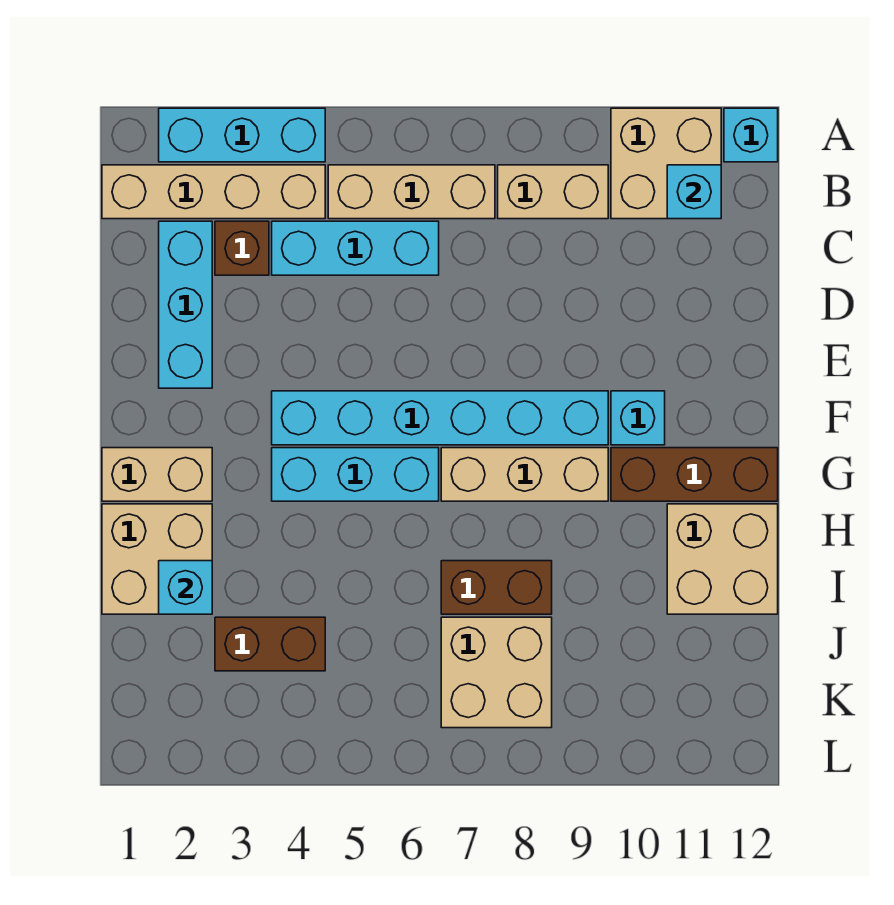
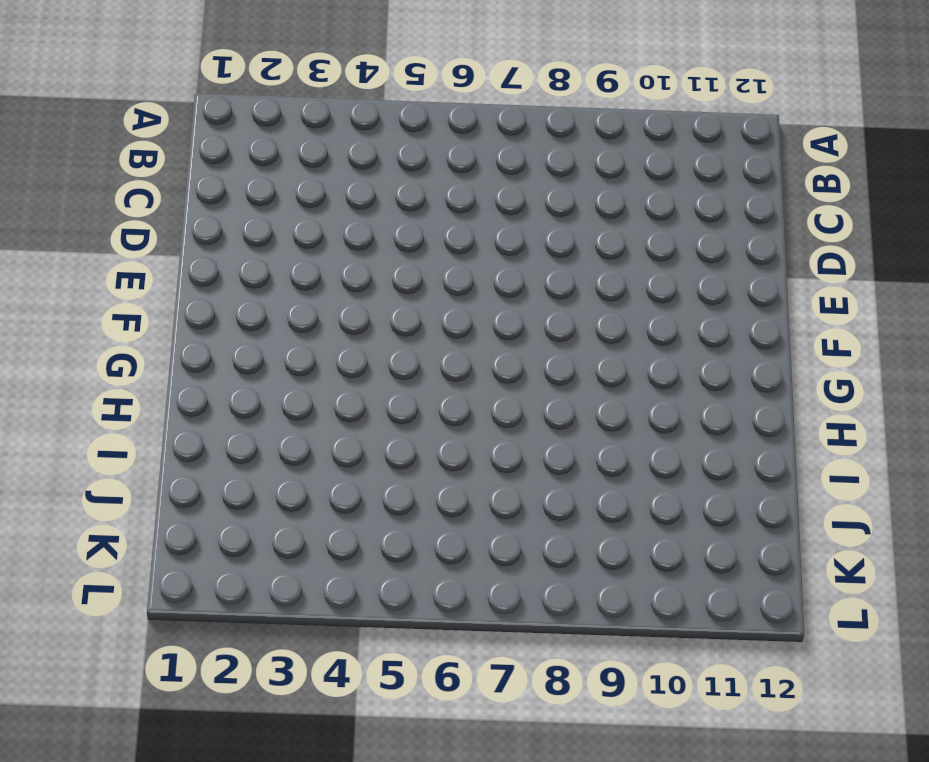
none -> cyan 1x3 brick [159,108,325,162]
none -> tan 2x2 brick [611,108,721,219]
none -> cyan 1x1 brick [724,108,778,162]

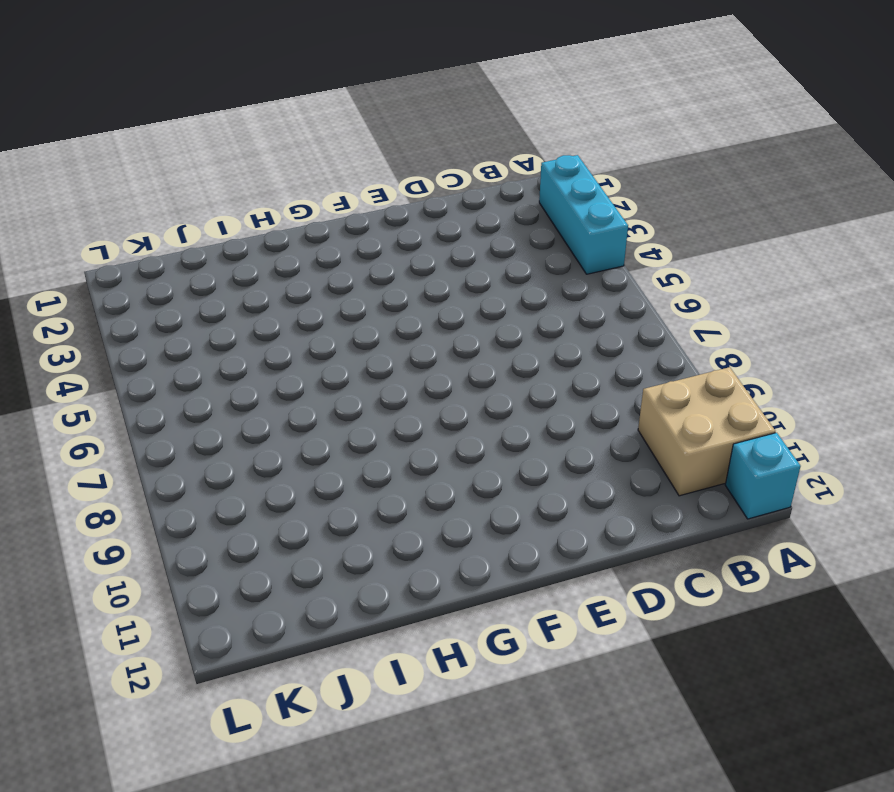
none -> tan 1x4 brick [102,165,325,219]
none -> tan 1x3 brick [328,165,495,219]
none -> tan 1x2 brick [498,165,608,219]

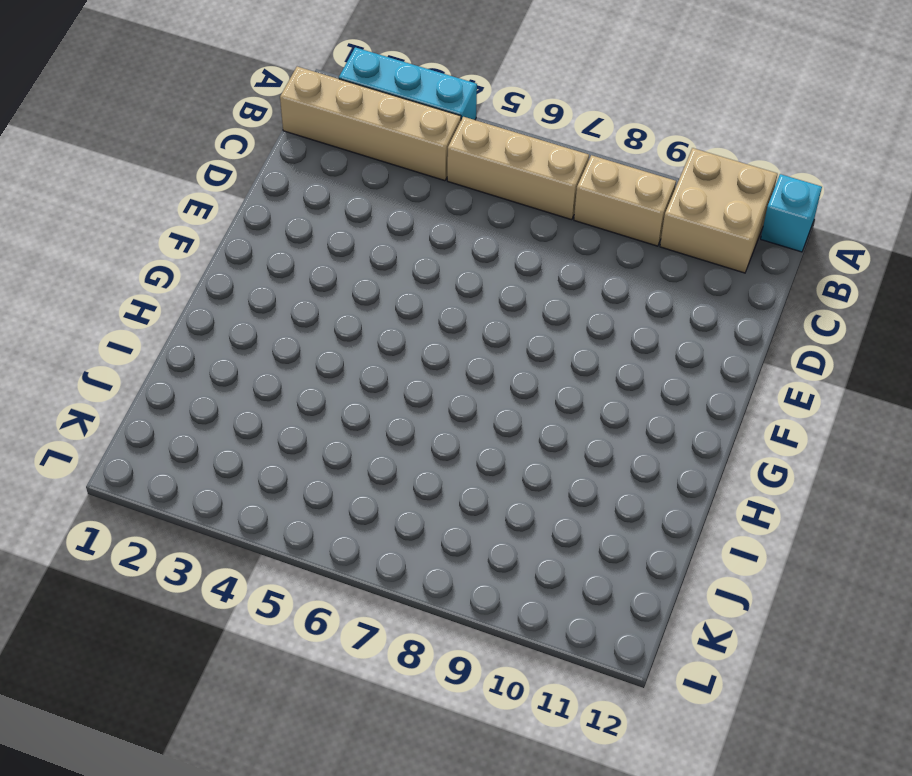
none -> cyan 1x3 brick [159,221,212,388]
none -> brown 1x1 brick [215,221,269,275]
none -> cyan 1x3 brick [272,221,439,275]

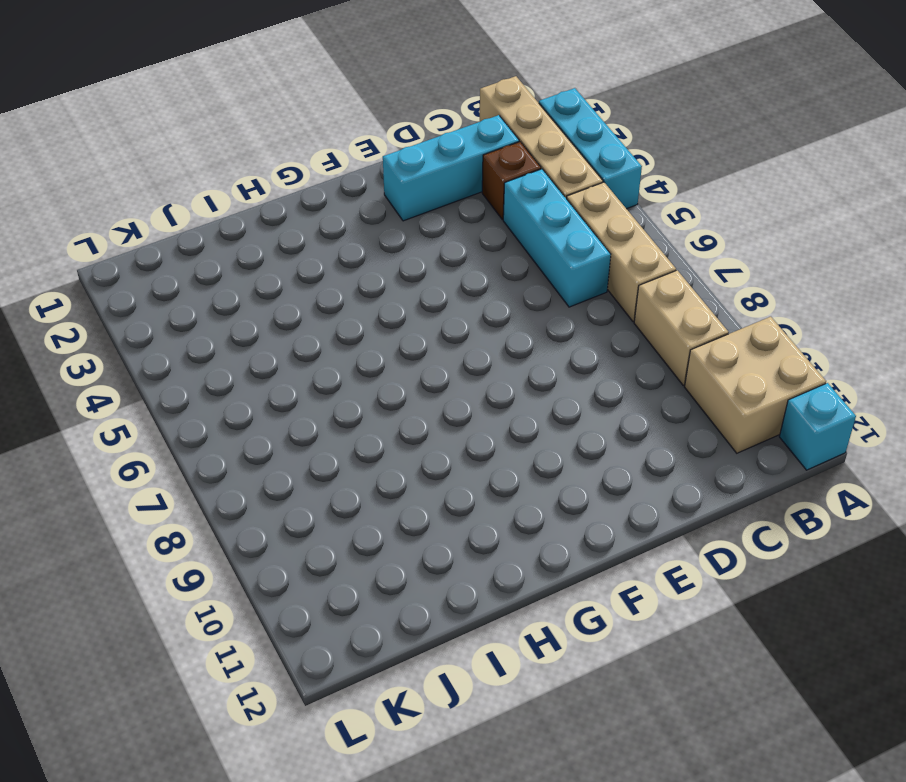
none -> cyan 1x6 brick [272,391,608,445]
none -> cyan 1x1 brick [611,391,665,445]
none -> tan 1x2 brick [102,448,212,501]

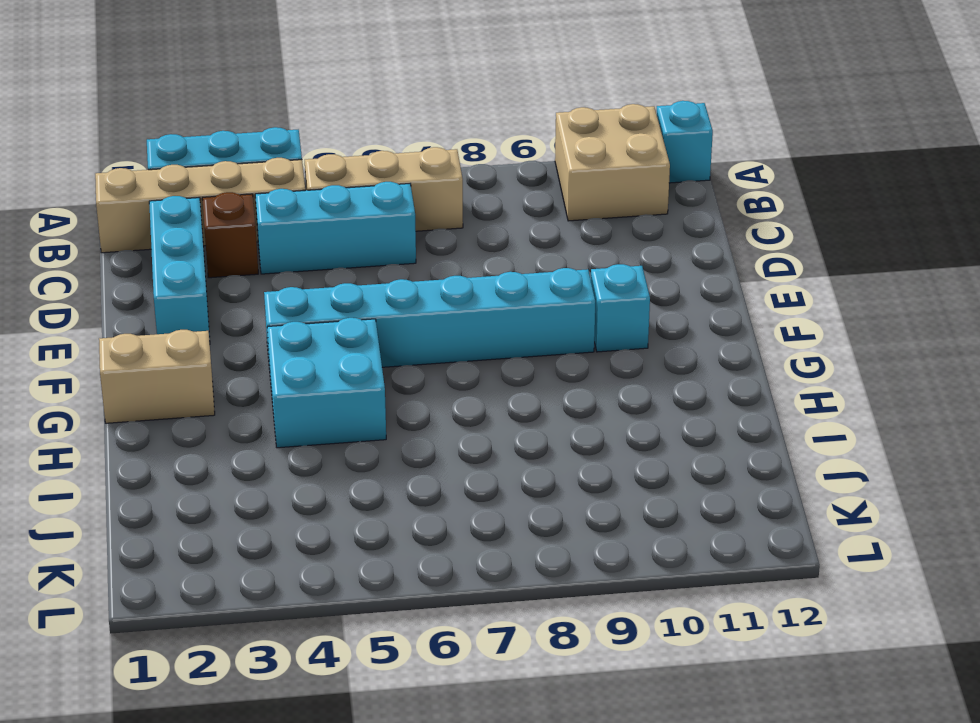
cyan 2x2 brick [267,318,386,448] -> cyan 1x3 brick [272,448,439,501]
none -> tan 1x2 brick [498,165,608,219]
none -> tan 1x3 brick [441,448,608,501]
none -> brown 1x3 brick [611,448,778,501]

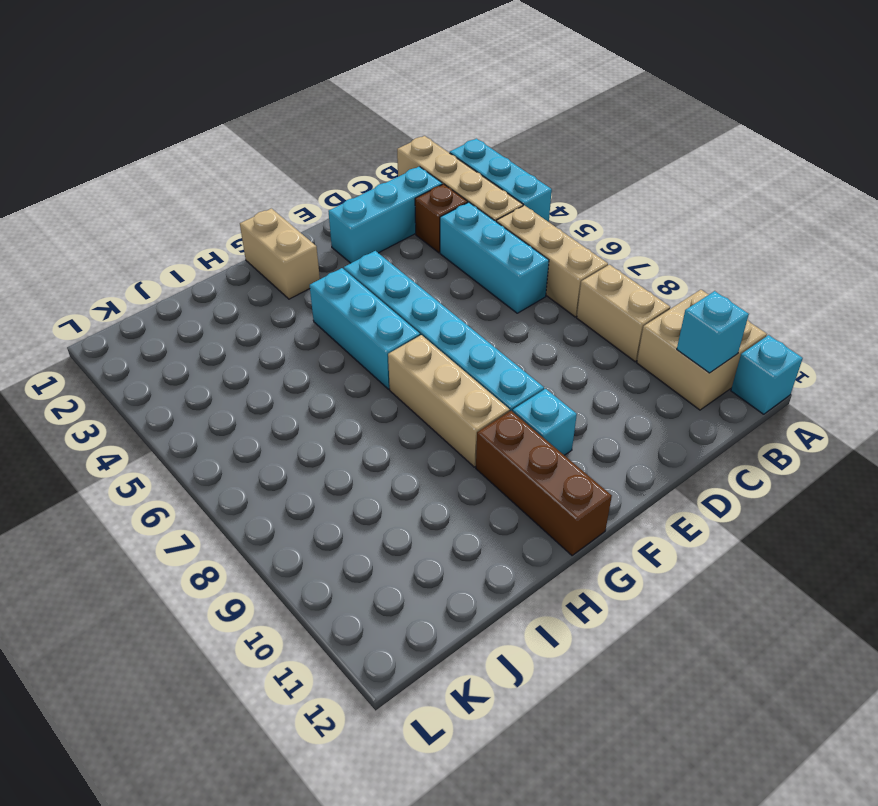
none -> tan 2x2 brick [102,504,212,614]
none -> tan 2x2 brick [667,504,778,614]
none -> brown 1x2 brick [441,561,552,614]

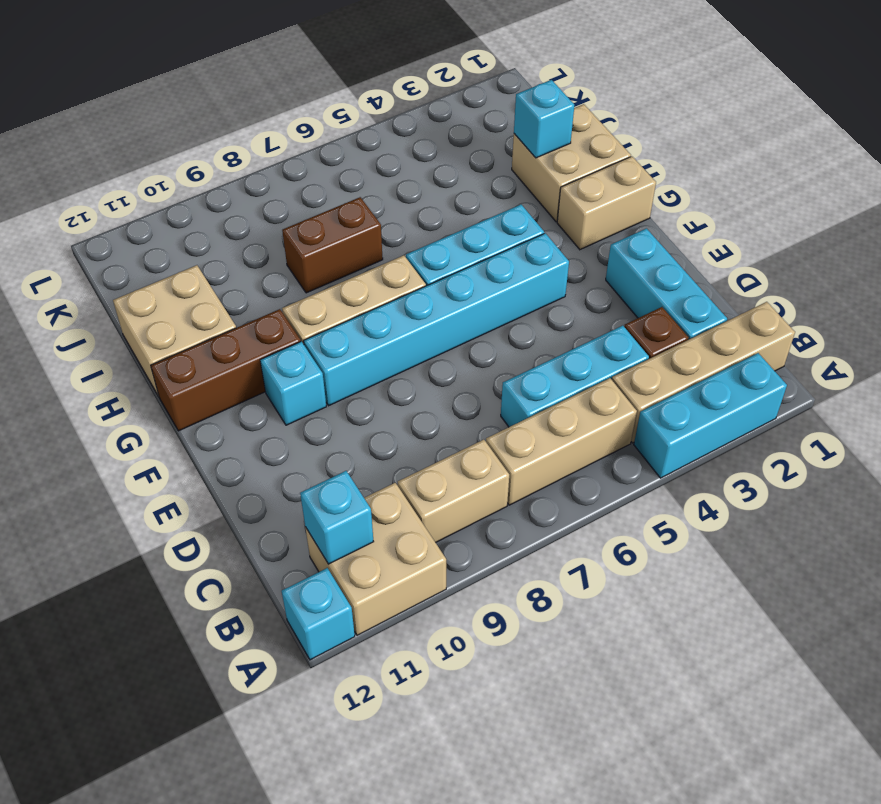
none -> brown 1x2 brick [215,617,325,671]
none -> tan 2x2 brick [441,617,552,728]

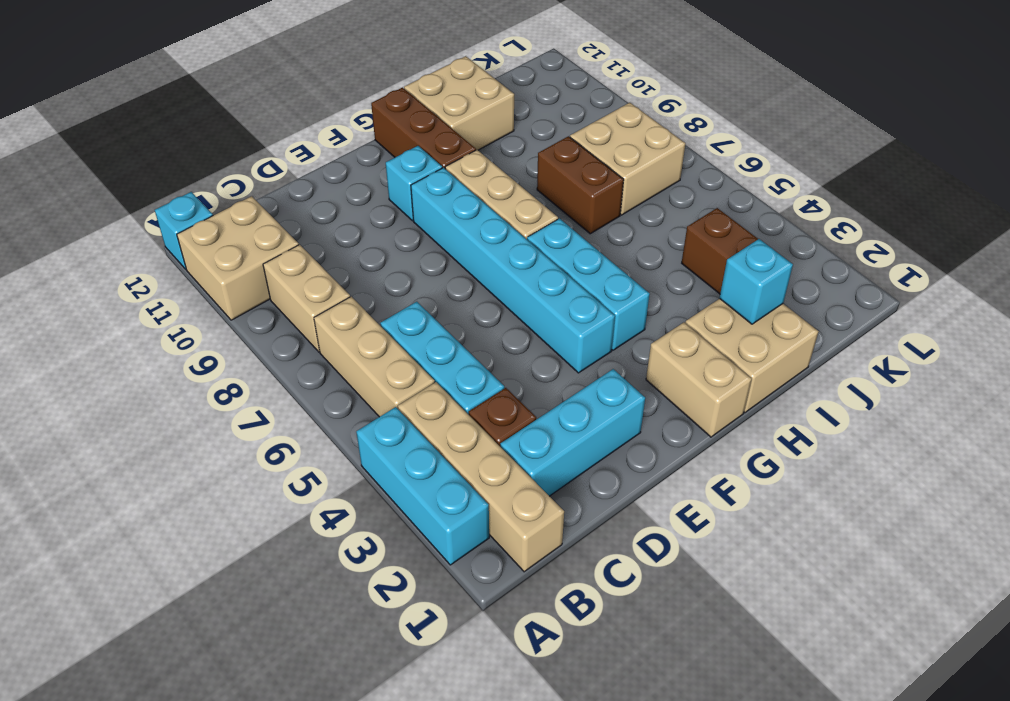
none -> cyan 1x1 brick [667,165,721,219]

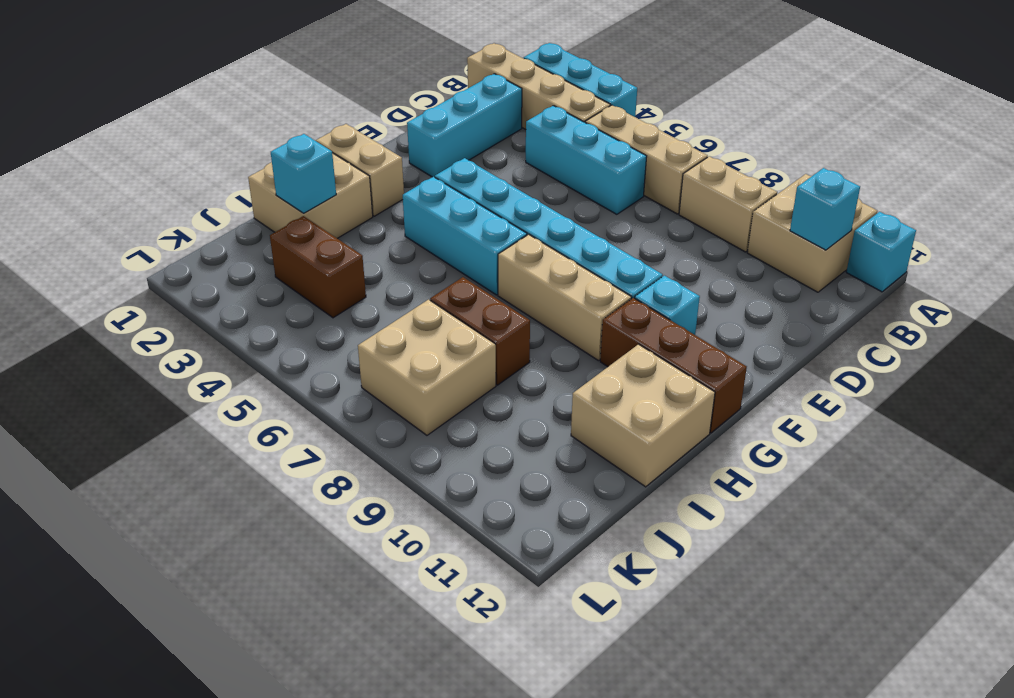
none -> brown 1x1 brick [215,221,269,275]

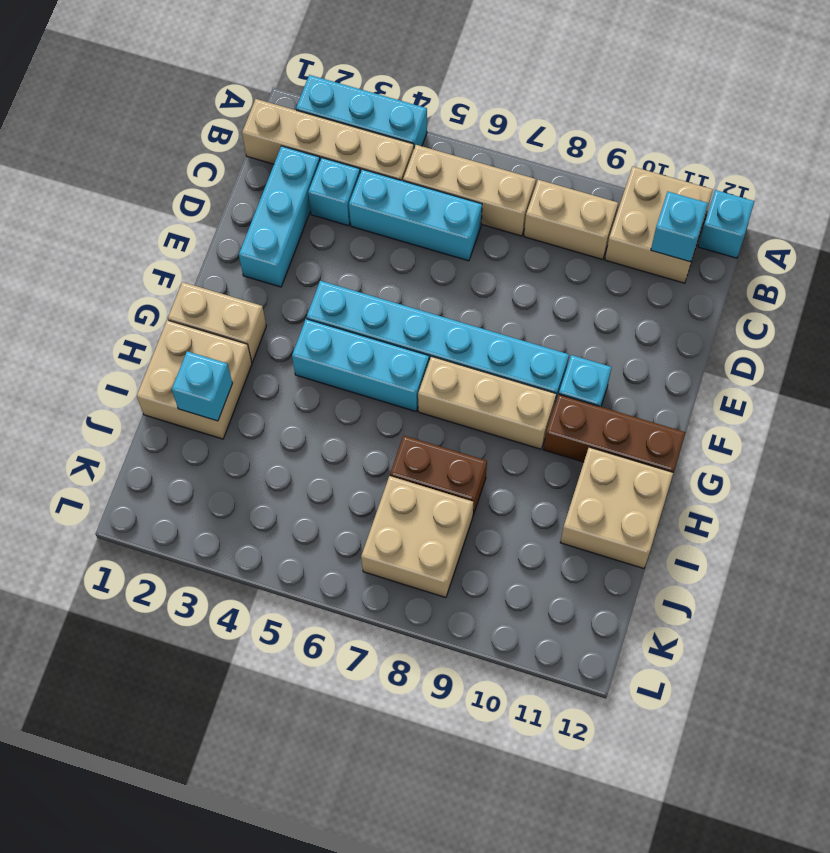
cyan 1x1 brick [308,158,360,226] -> brown 1x1 brick [215,221,269,275]
none -> brown 1x2 brick [215,617,325,671]

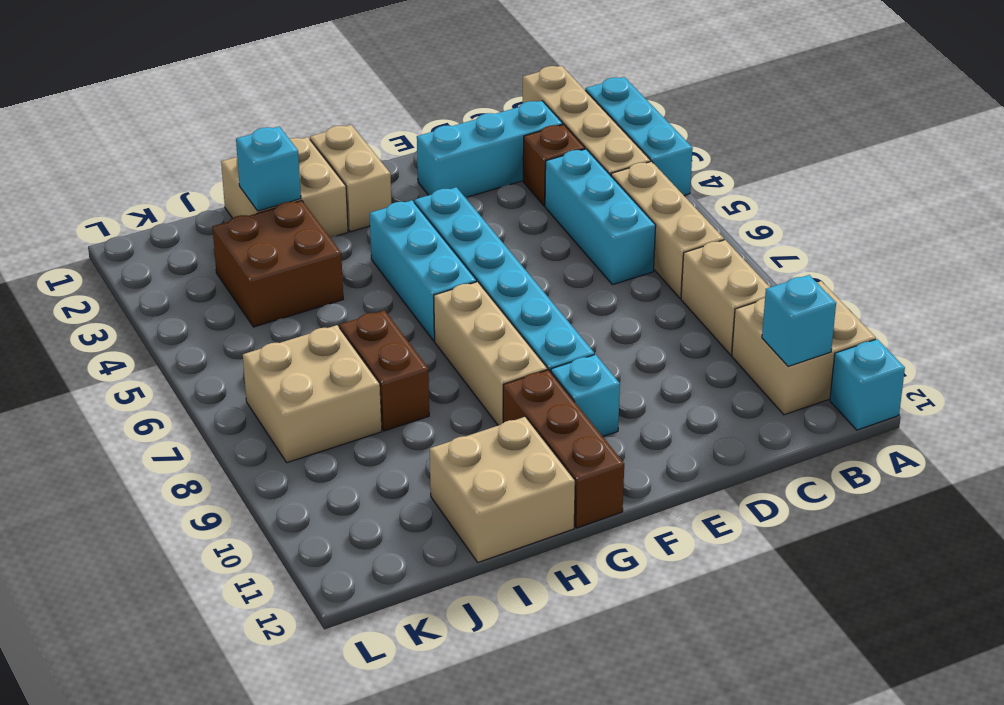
brown 2x2 brick [213,200,343,327] -> brown 1x2 brick [215,617,325,671]

